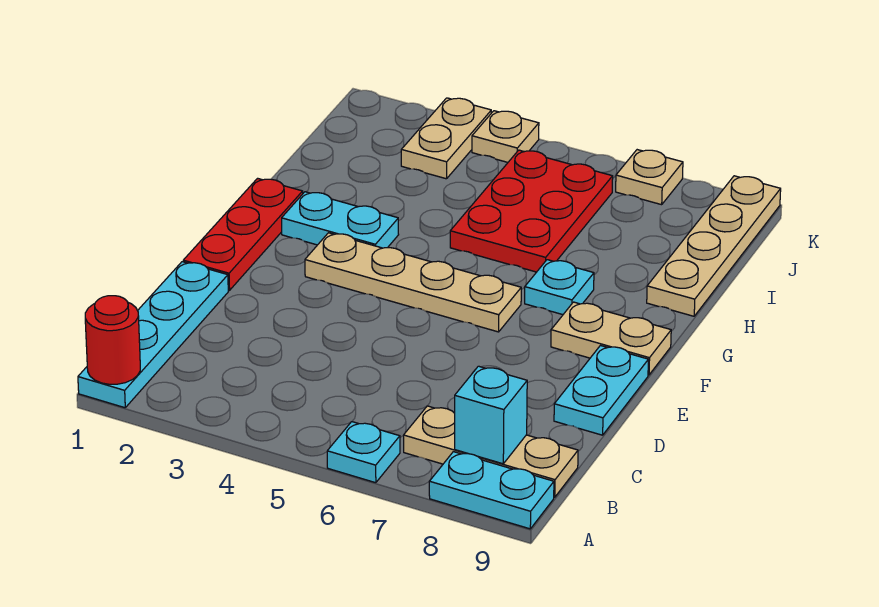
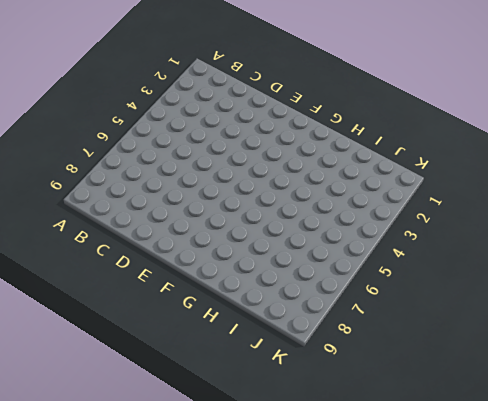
none -> cyan 1x4 plate [78,262,228,408]
none -> cyan 1x1 plate [327,422,400,483]
none -> cyan 1x2 plate [429,452,554,529]

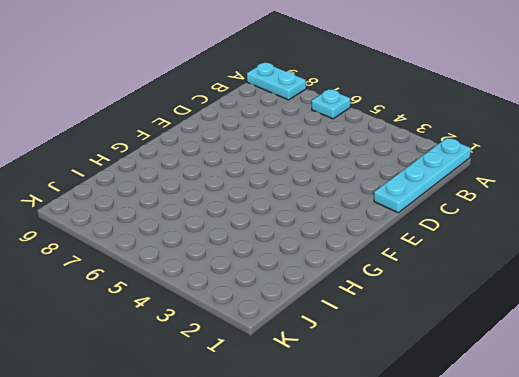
none -> tan 1x3 plate [404,406,578,497]
none -> cyan 1x2 plate [554,346,648,435]
none -> red 1x3 plate [183,178,303,290]

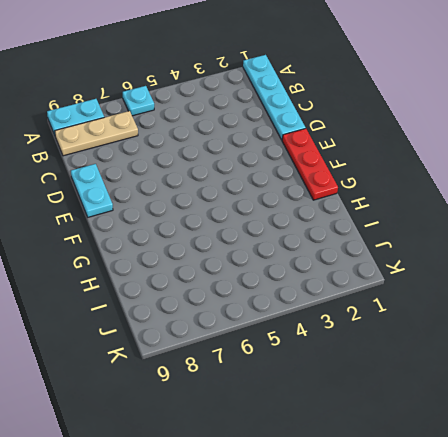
none -> tan 1x4 plate [305,233,521,332]
none -> tan 1x2 plate [551,302,671,375]
none -> cyan 1x2 plate [282,192,399,248]

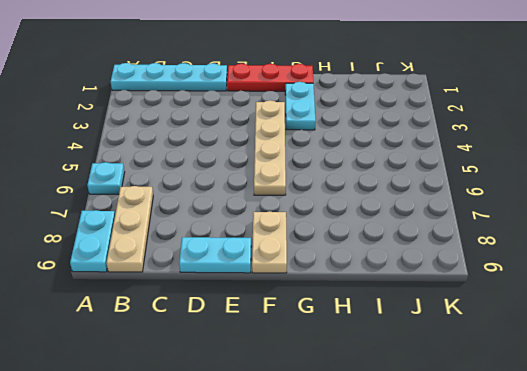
none -> cyan 1x1 plate [525,260,594,315]
none -> red 2x3 plate [450,150,613,272]
none -> tan 1x4 plate [647,176,781,316]

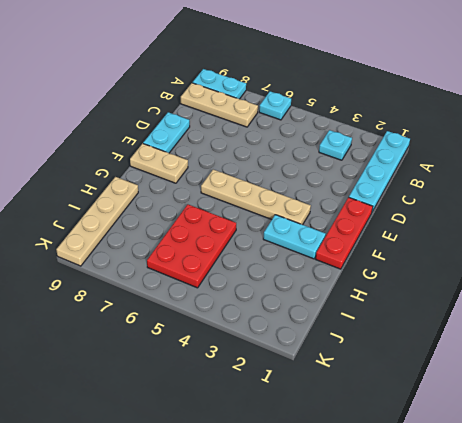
cyan 1x1 plate [319,130,352,160] -> cyan 1x1 plate moved to [525,260,594,315]
none -> tan 1x2 plate [401,98,491,179]
none -> tan 1x1 plate [472,111,539,162]
none -> tan 1x1 plate [616,150,683,205]

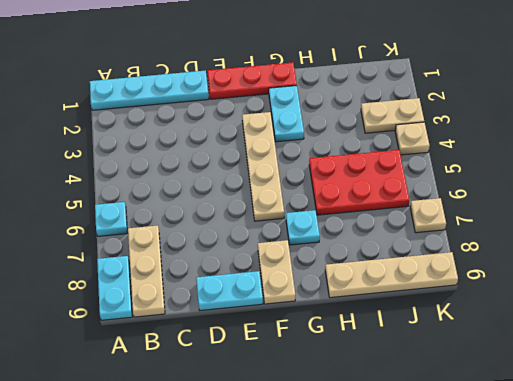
none -> red 1x1 round brick [85,296,140,384]
none -> cyan 1x1 brick [455,366,527,464]

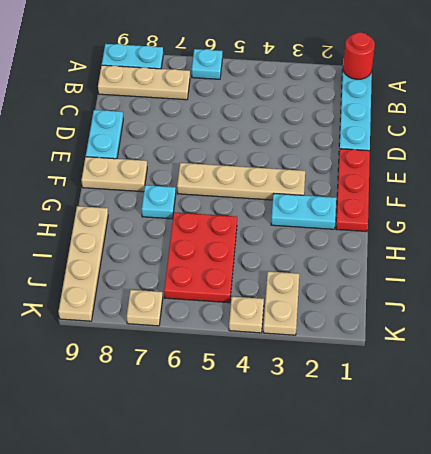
none -> cyan 1x1 brick [455,366,527,464]

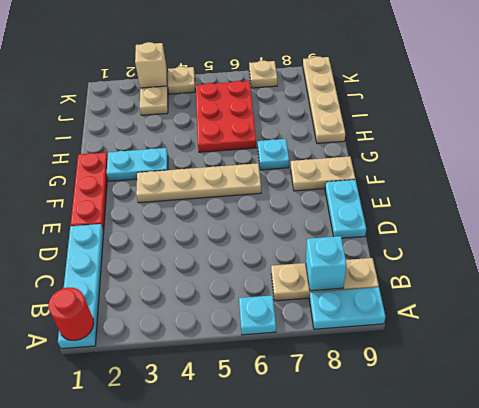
tan 1x1 brick [135,42,167,88] -> none

